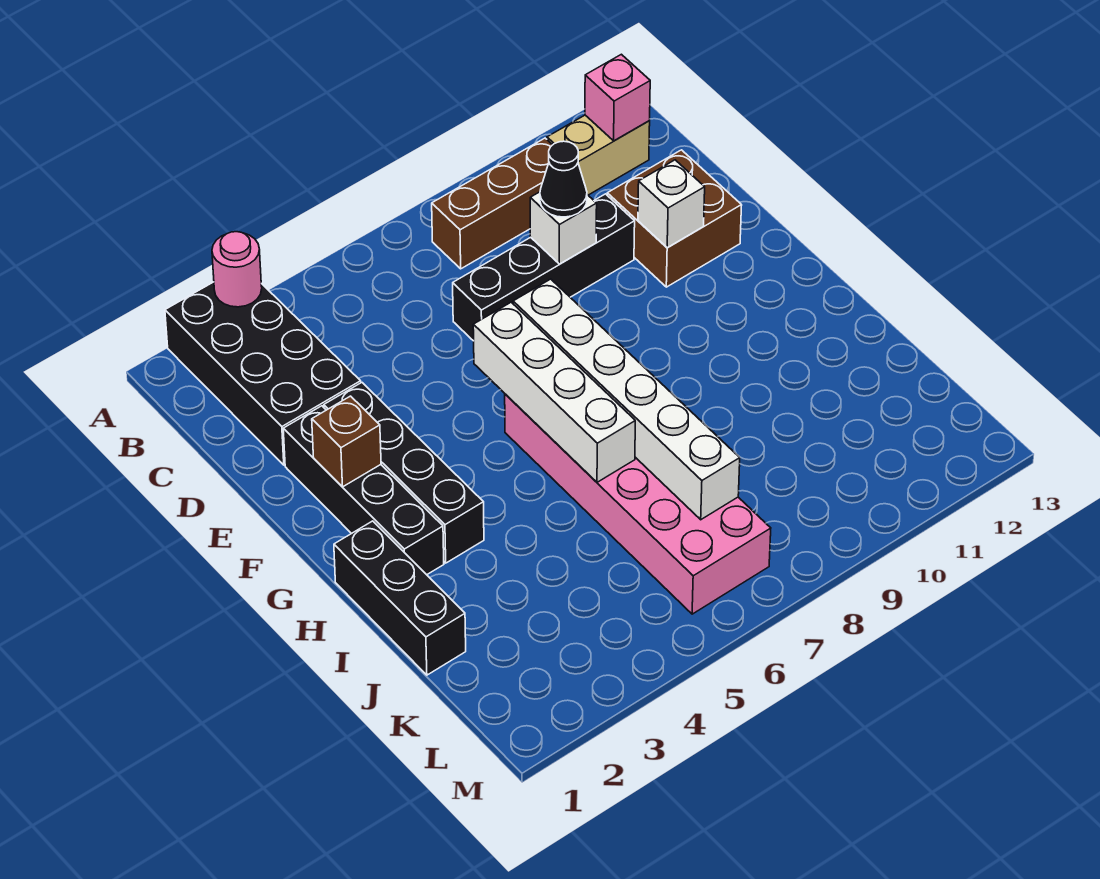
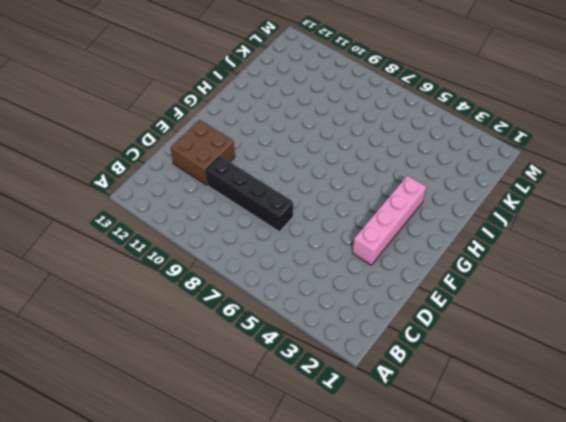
pink 1x4 brick [353,175,426,265] -> black 1x4 brick [324,383,484,563]
none -> black 2x4 brick [165,282,361,465]
none -> brown 1x3 brick [432,138,552,269]
none -> tan 1x2 brick [547,115,650,195]

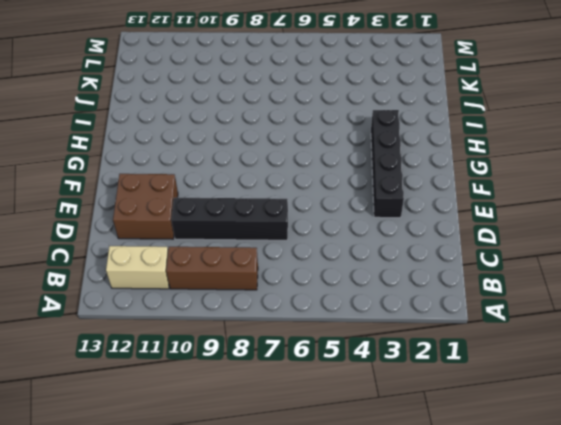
none -> black 2x4 brick [165,282,361,465]
none -> black 1x4 brick [283,406,444,575]
none -> pink 2x6 brick [505,394,771,614]

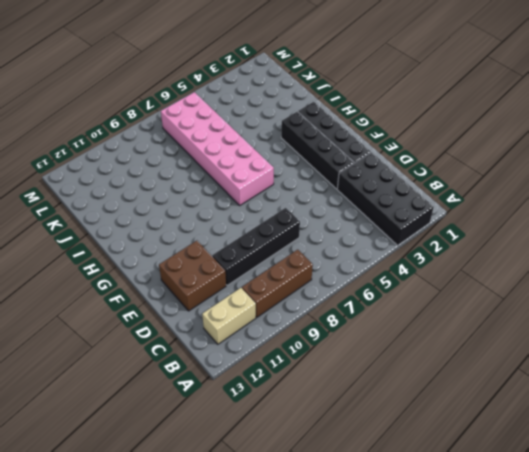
none -> black 1x3 brick [334,521,466,675]
none -> pink 1x1 round brick [212,232,262,307]
none -> pink 1x1 brick [585,54,650,141]

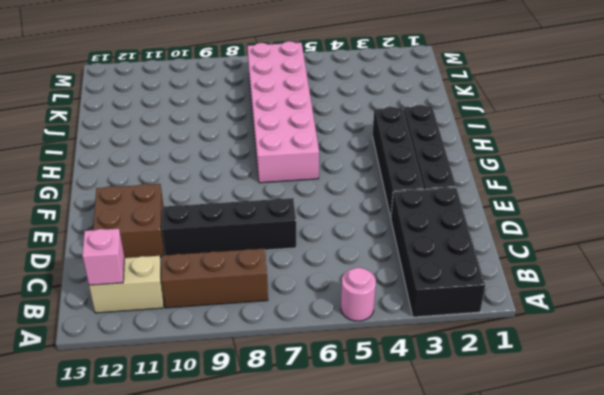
pink 1x1 round brick [341,268,376,321] -> pink 1x1 round brick moved to [212,232,262,307]
none -> black 1x3 brick [334,521,466,675]
none -> white 1x1 brick [530,192,597,264]
none -> white 1x1 brick [638,160,705,247]

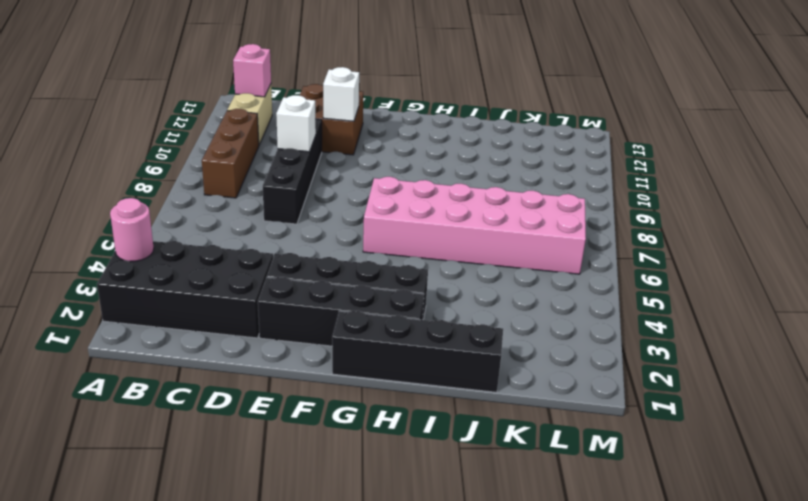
black 1x4 brick [332,311,503,392] -> black 1x3 brick [334,521,466,675]
none -> brown 1x1 brick [312,396,381,487]
none -> white 1x4 brick [473,302,635,482]
none -> white 1x6 brick [513,279,740,520]

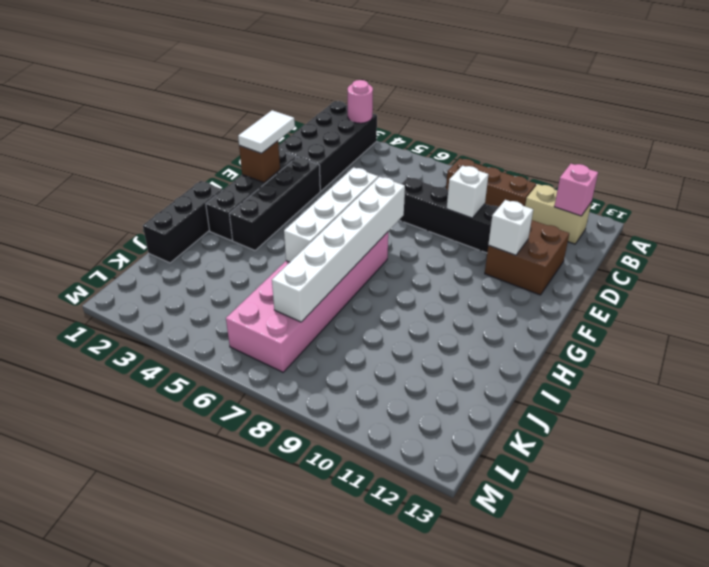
white 1x2 tile [238,110,295,153] -> none
none -> black 1x1 cone [540,141,587,217]

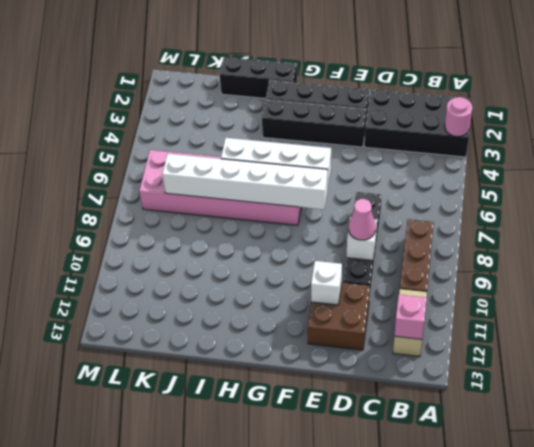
pink 1x1 cone [349,199,376,240] -> black 1x1 cone [540,141,587,217]
none -> brown 1x1 brick [312,396,381,487]

